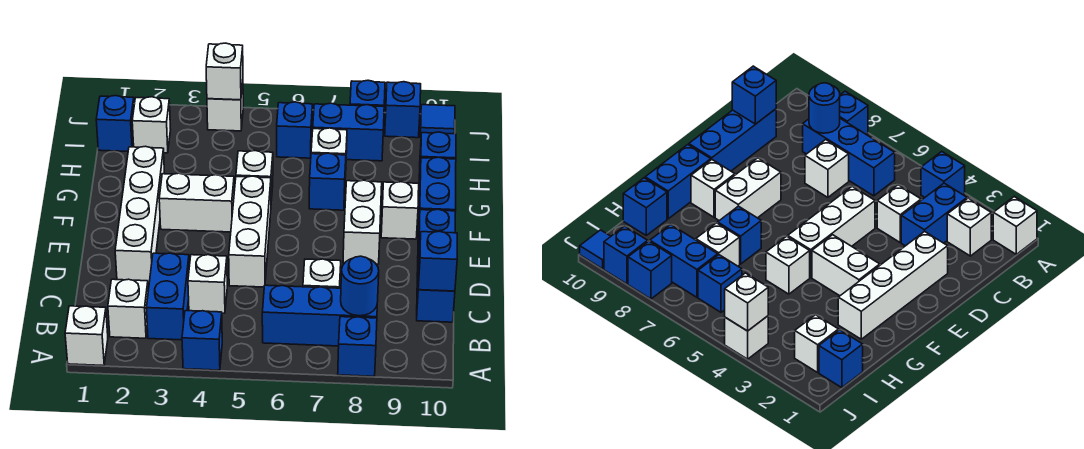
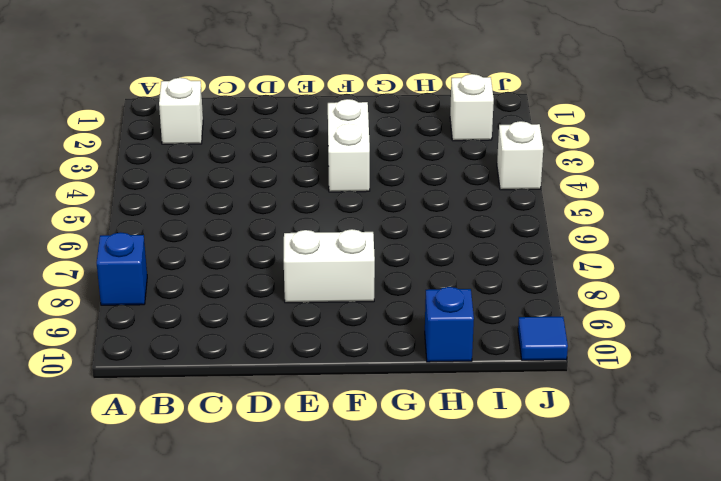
none -> white 1x1 brick [65,306,108,366]
none -> blue 1x1 brick [182,311,222,370]
none -> blue 1x2 brick [146,253,189,340]
none -> blue 1x3 brick [262,285,377,346]

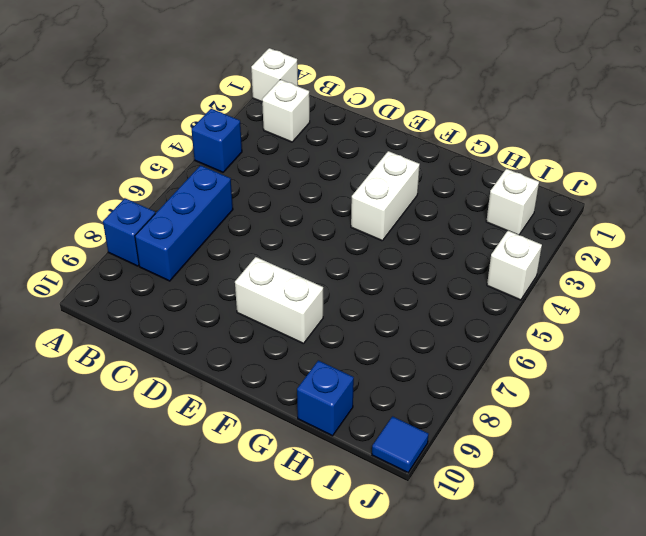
none -> blue 1x2 brick [146,253,189,340]
none -> white 1x1 brick [188,255,227,313]
none -> white 1x1 brick [303,259,341,288]
none -> blue 1x3 brick [417,209,456,322]

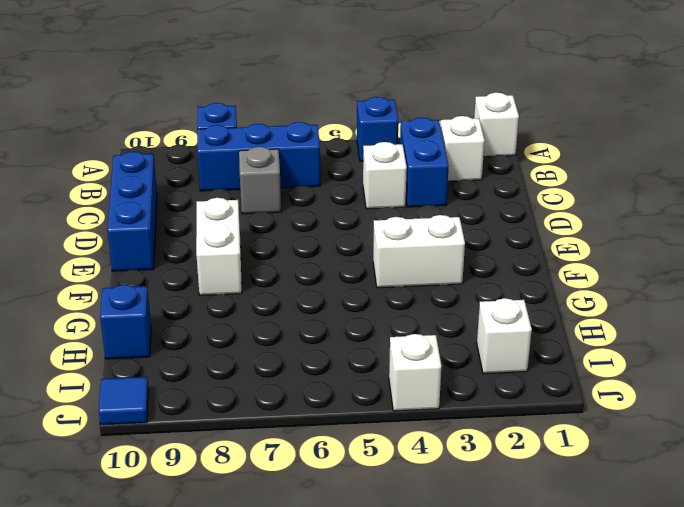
grey 1x1 brick [239,147,281,214] -> white 1x1 brick [303,259,341,288]
none -> white 1x4 brick [115,146,165,283]
none -> white 1x3 brick [229,176,271,287]
none -> white 1x1 brick [381,182,419,239]
none -> blue 1x2 brick [418,157,456,233]

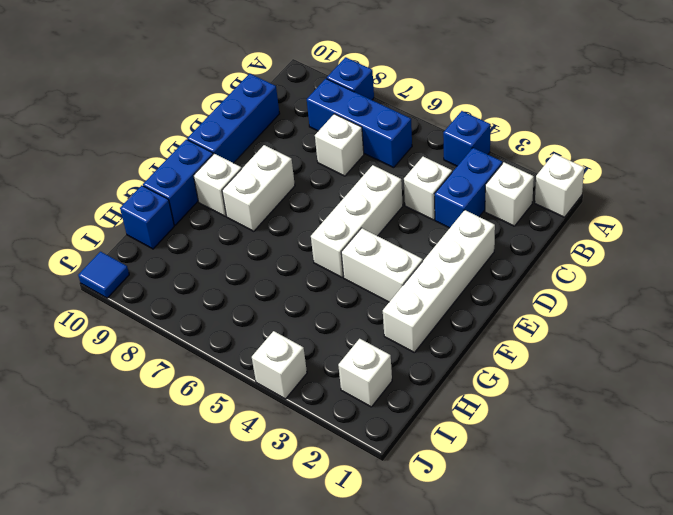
none -> white 1x1 brick [236,151,273,201]
none -> blue 1x1 brick [309,153,346,210]
none -> white 1x1 brick [311,128,347,177]
none -> blue 1x1 brick [96,96,134,151]

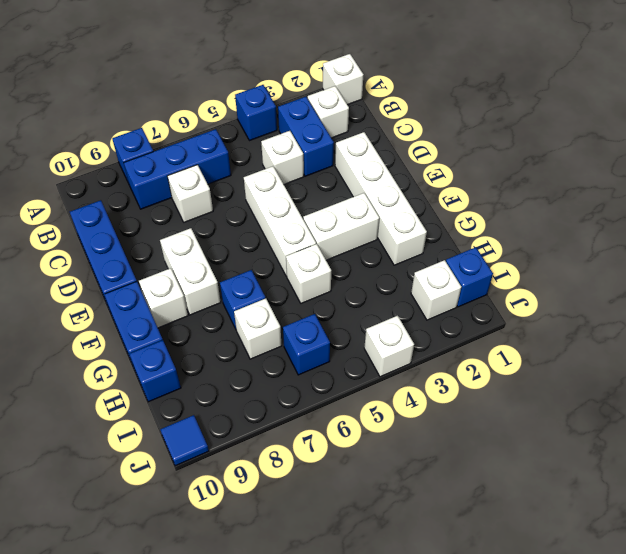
none -> blue 1x2 brick [313,103,384,161]
none -> blue 1x1 brick [350,80,385,107]
none -> blue 1x1 brick [385,82,421,138]
none -> blue 1x1 round brick [341,256,379,316]

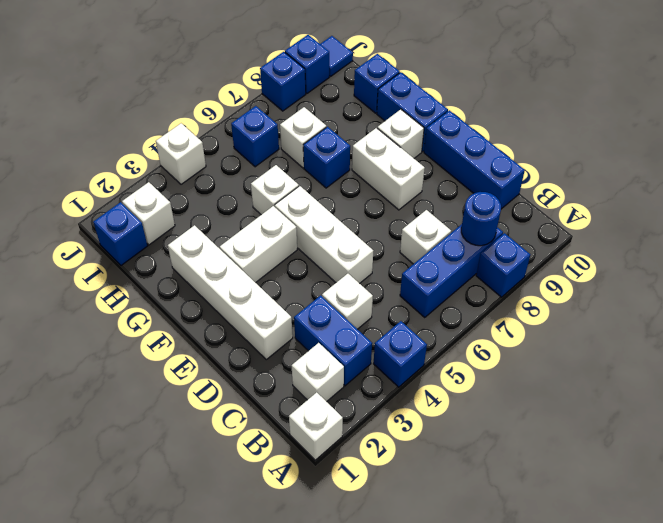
none -> blue 1x2 brick [313,103,384,161]
none -> blue 1x1 brick [418,231,457,291]
none -> white 1x1 brick [206,43,243,100]

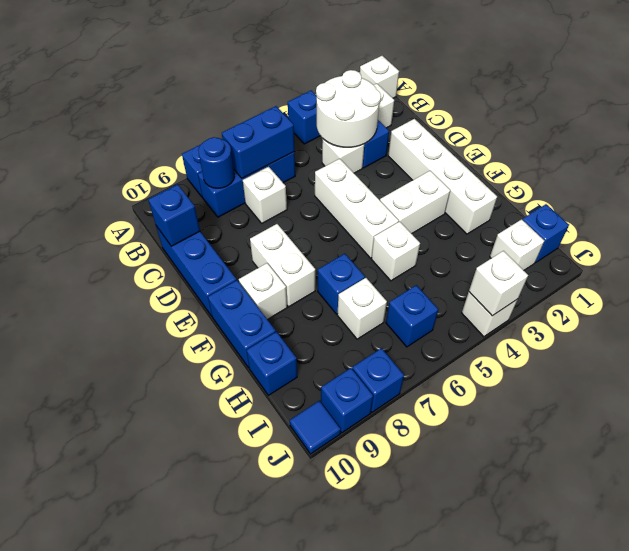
white 2x2 round brick [316,70,381,147] -> none
blue 1x2 brick [222,106,294,178] -> blue 1x2 brick moved to [313,103,384,161]

